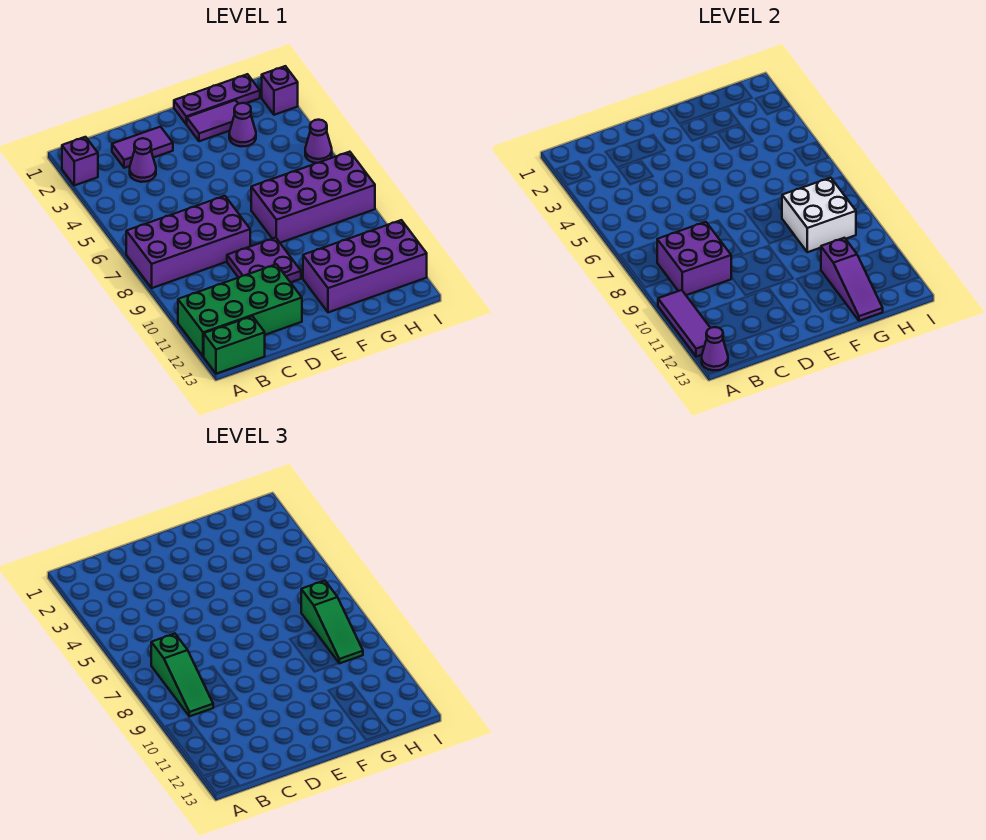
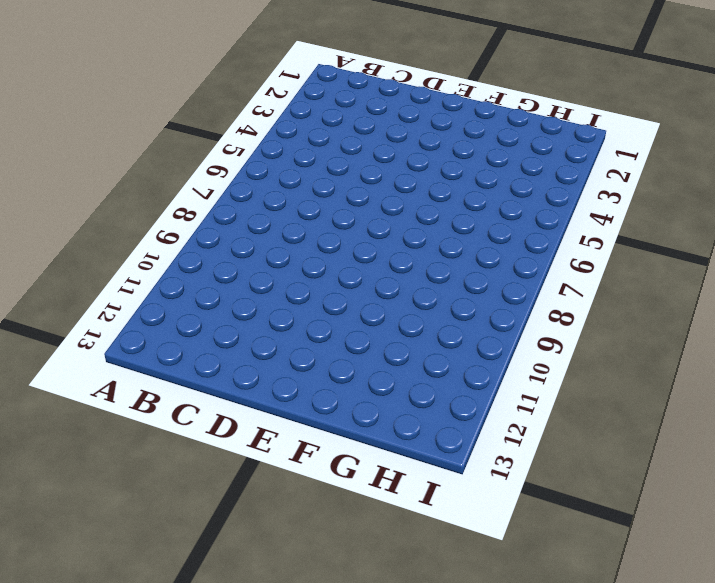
none -> purple 1x1 brick [62,137,98,185]
none -> purple 2x4 brick [126,196,250,288]
none -> green 2x4 brick [178,264,302,357]

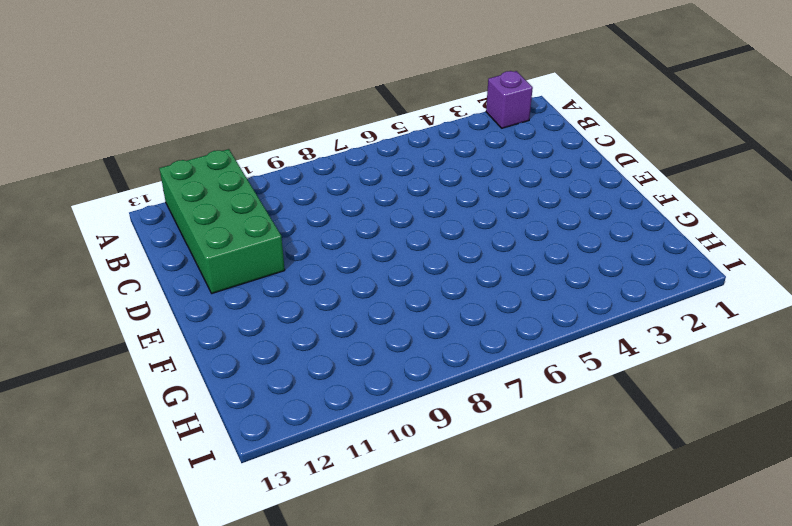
none -> purple 2x4 brick [126,196,250,288]
none -> green 1x2 brick [204,316,265,374]
none -> purple 1x2 tile [112,127,173,168]

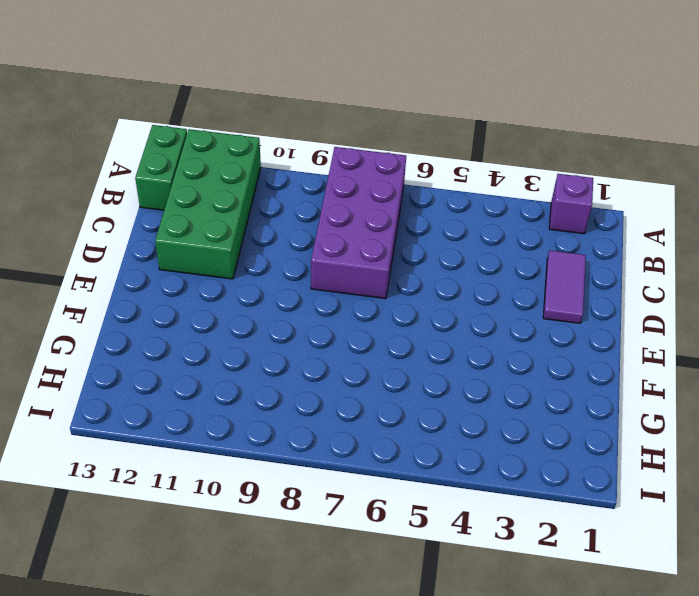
none -> purple 1x1 cone [130,138,156,182]
none -> purple 2x2 plate [227,238,301,282]
none -> purple 1x3 plate [174,74,260,124]

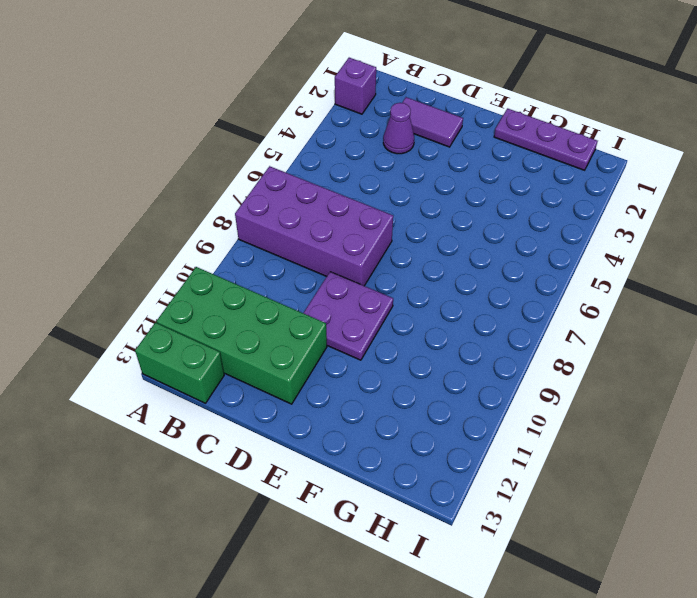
none -> purple 1x2 tile [187,100,238,141]
none -> purple 2x4 brick [251,152,375,243]
none -> purple 2x4 brick [303,220,427,312]

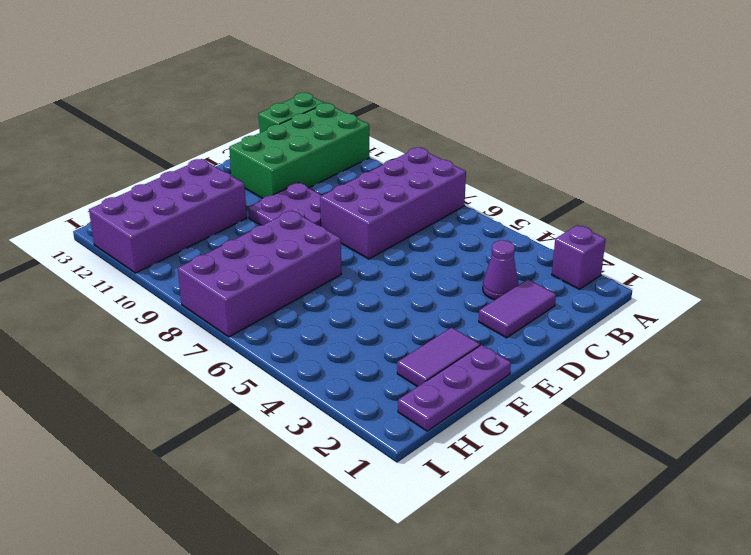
none -> purple 1x1 cone [229,103,256,146]
none -> purple 1x1 brick [262,66,298,115]
none -> purple 1x1 cone [305,120,332,163]

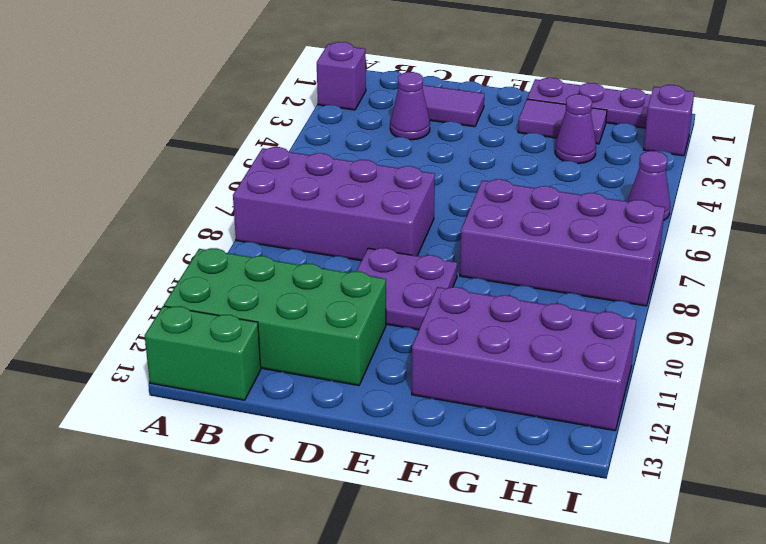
none -> purple 1x3 tile [658,290,710,357]
none -> purple 1x1 cone [702,327,728,370]
none -> purple 2x2 brick [657,222,731,295]

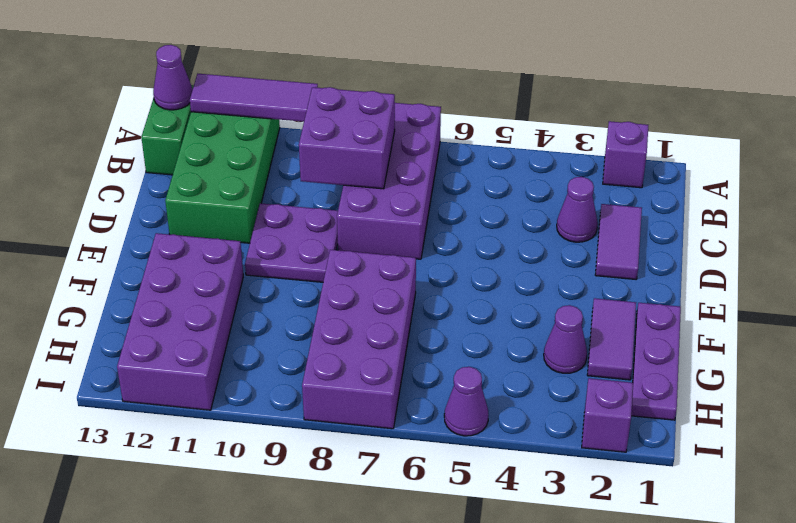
none -> white 2x2 brick [782,178,856,252]
none -> purple 1x3 slope [821,238,883,321]
none -> green 1x3 slope [151,634,213,716]

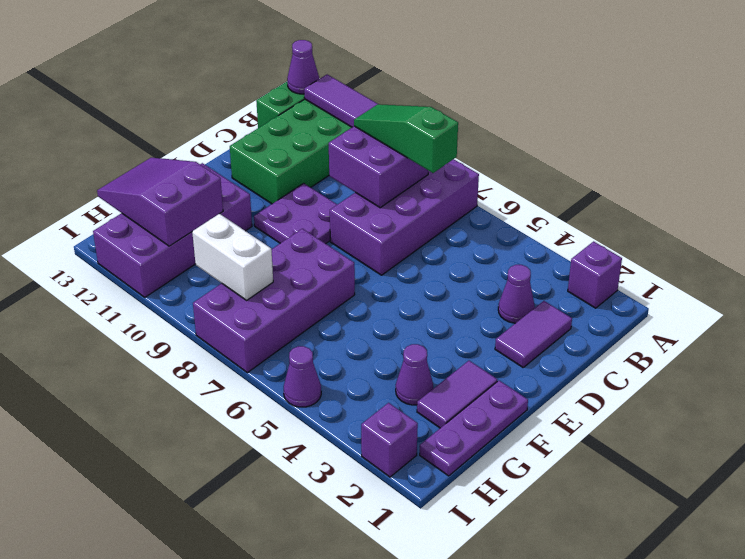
purple 2x3 slope [97,157,223,246] -> purple 1x3 slope [821,238,883,321]
white 1x2 brick [192,214,273,300] -> white 2x2 brick [782,178,856,252]
none -> green 1x3 slope [301,581,363,663]

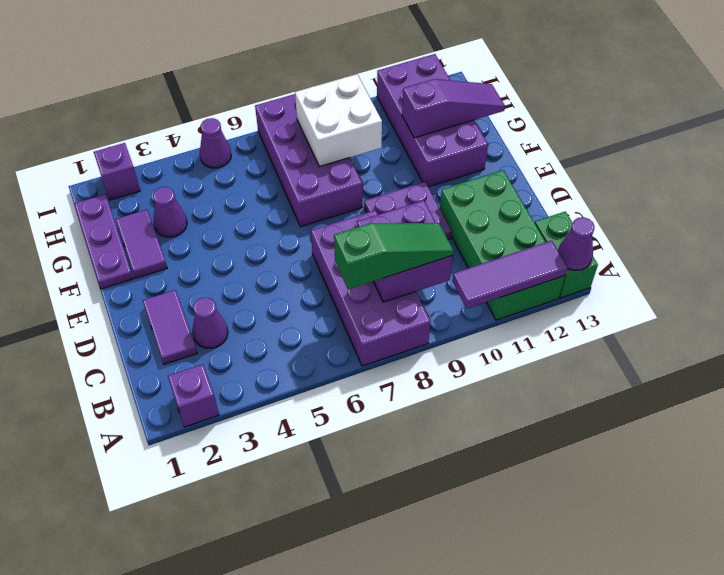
none -> green 1x3 slope [301,581,363,663]

